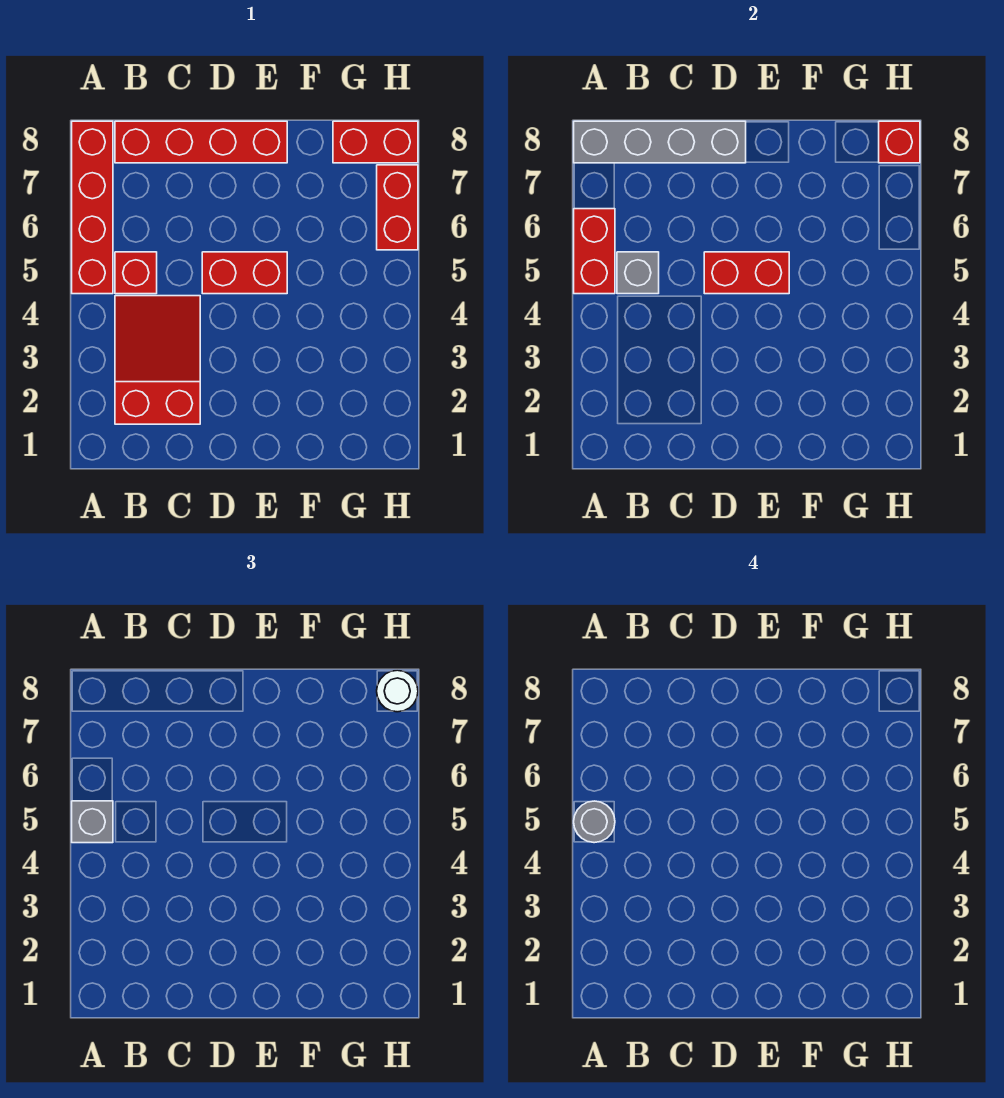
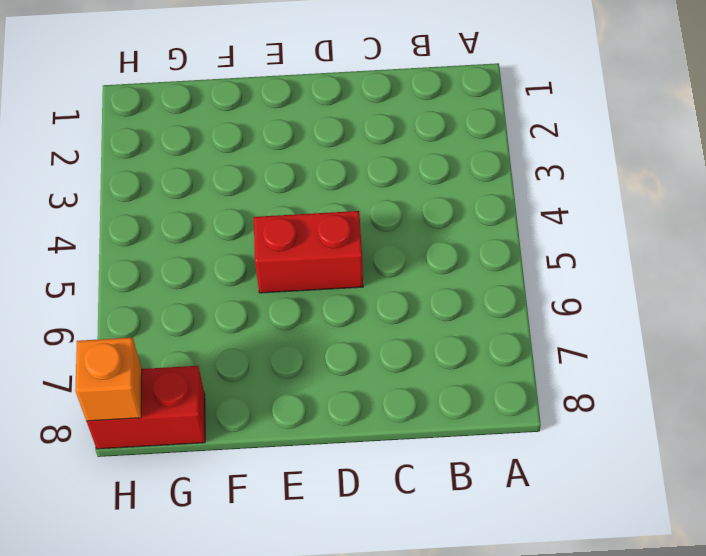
orange 1x1 brick [75,338,142,421] -> red 1x1 brick [879,121,920,163]
none -> red 1x4 brick [72,121,113,294]
none -> red 2x3 slope [115,296,200,424]
none -> red 1x1 brick [115,252,157,294]

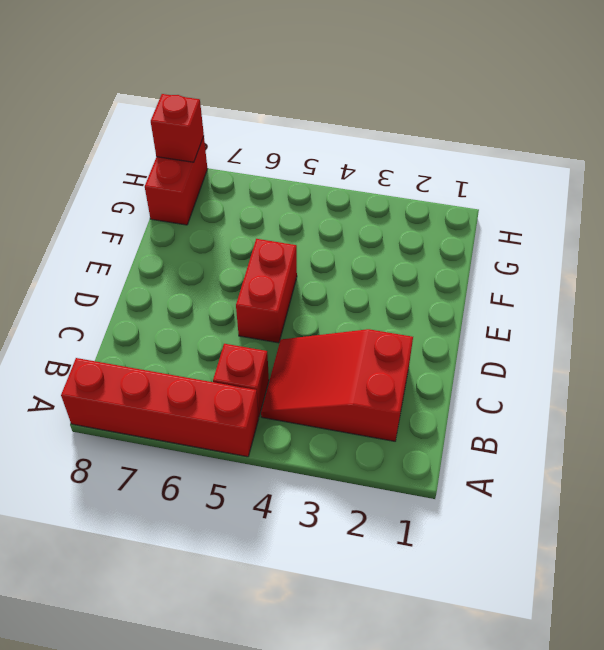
none -> red 1x4 brick [115,121,287,163]
none -> red 1x2 brick [377,165,418,250]
none -> red 1x2 brick [574,209,615,294]

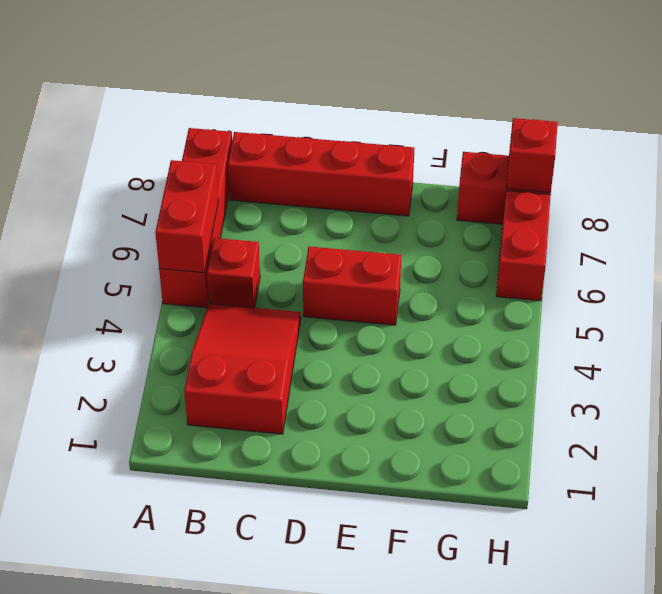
none -> grey 1x4 brick [574,121,746,163]
none -> grey 1x1 brick [617,252,659,294]
none -> red 1x2 brick [704,252,789,294]

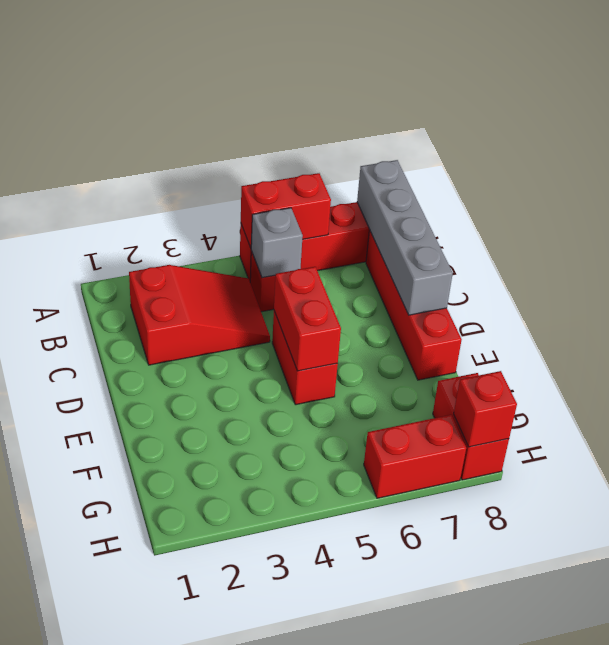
none -> grey 1x1 brick [72,801,113,843]
none -> white 1x1 round brick [377,670,418,712]
none -> grey 1x1 round brick [574,801,615,843]

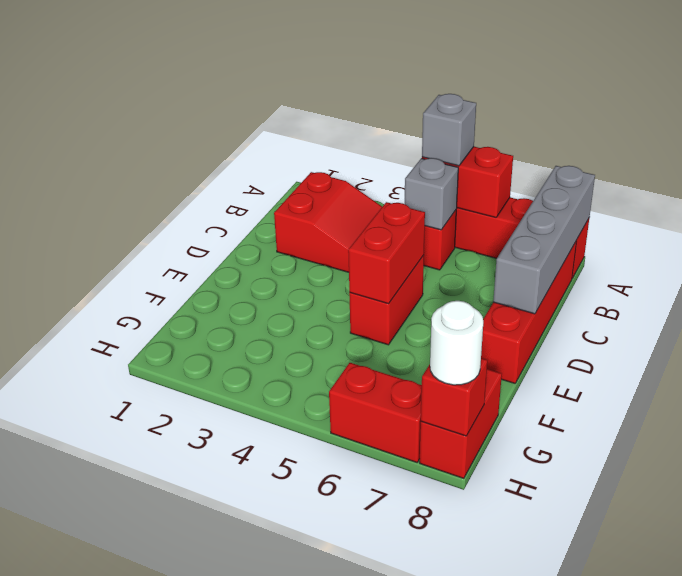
none -> grey 1x1 round brick [574,801,615,843]

